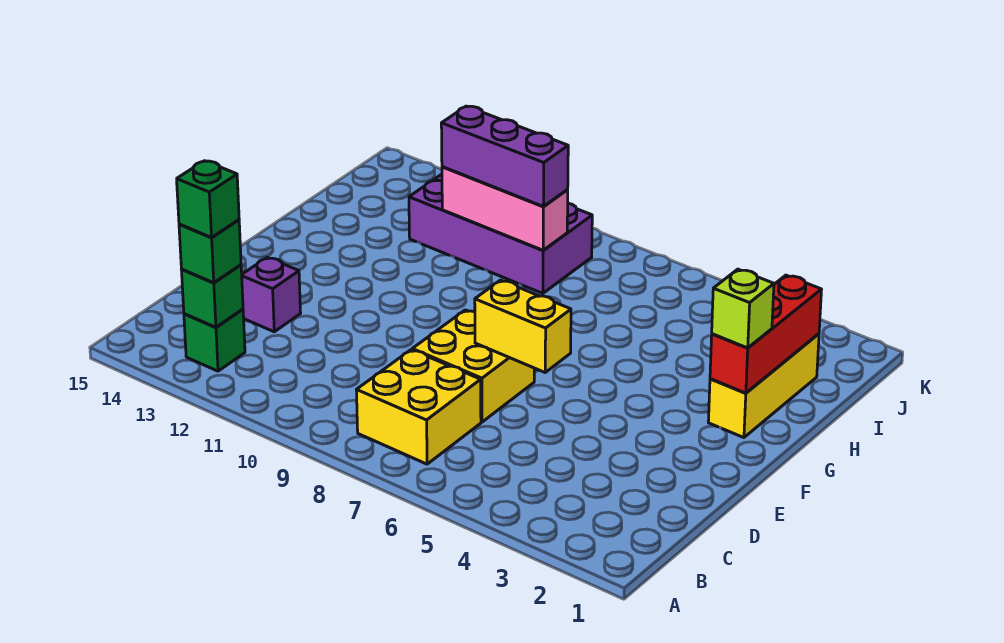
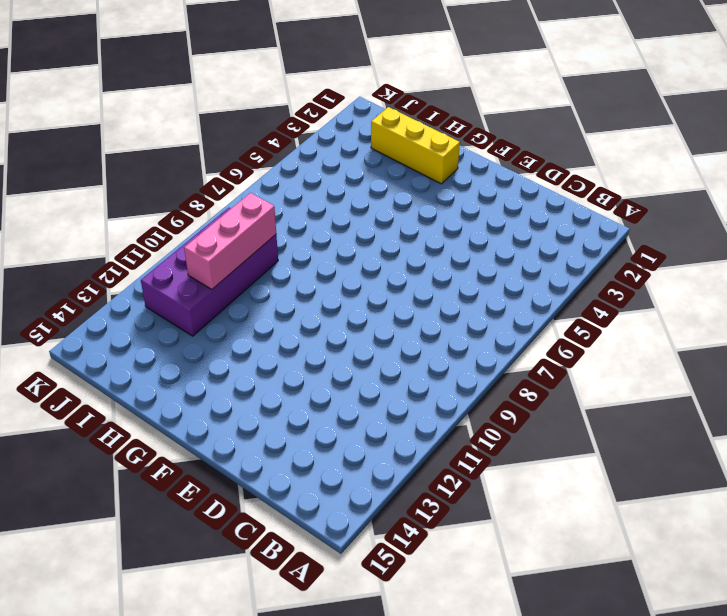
none -> yellow 2x2 brick [357,350,481,464]
none -> green 1x1 brick [184,309,245,371]
none -> yellow 2x2 brick [412,310,534,422]

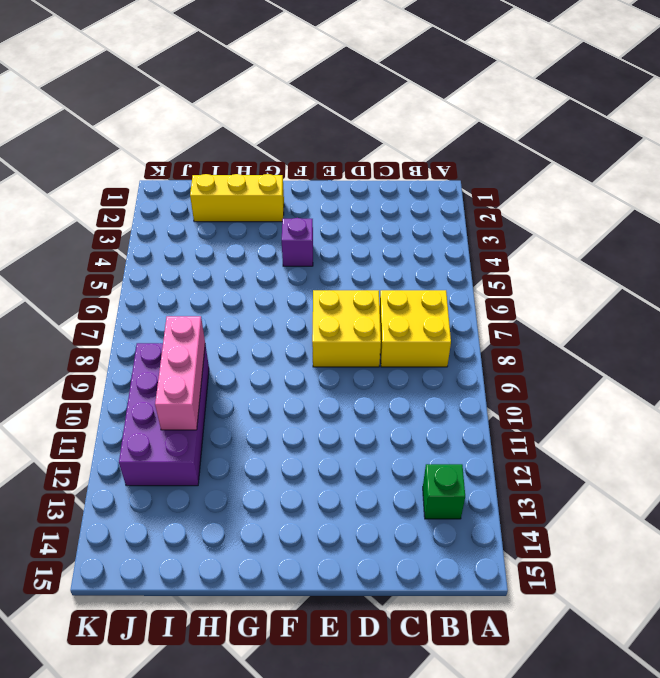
purple 1x1 brick [282,218,313,266] -> purple 1x1 brick moved to [242,257,301,332]
none -> green 1x1 brick [182,265,243,327]
none -> yellow 1x2 brick [475,280,571,372]
none -> red 1x3 brick [710,275,822,393]

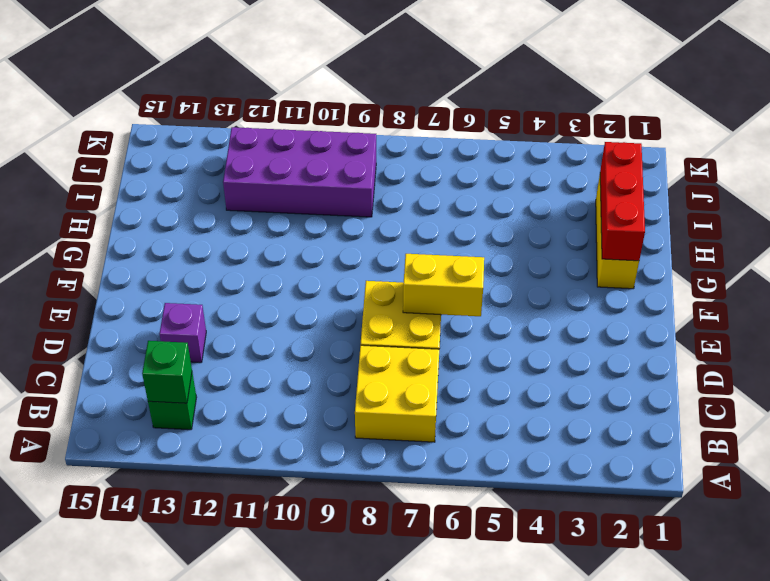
none -> pink 1x3 brick [442,167,568,250]
none -> green 1x1 brick [179,220,241,283]
none -> lime 1x1 brick [712,269,774,348]

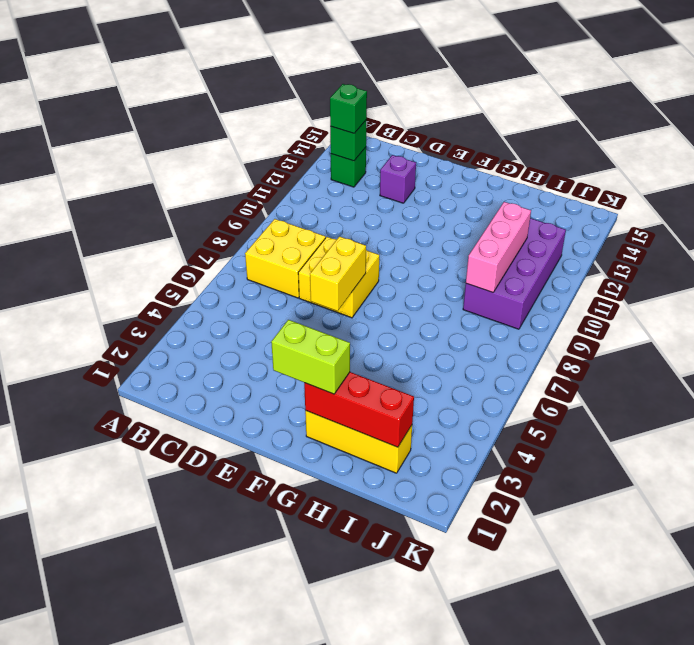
lime 1x2 brick [271,320,350,394] -> lime 1x1 brick [712,269,774,348]
none -> purple 1x3 brick [441,106,568,206]
none -> green 1x1 brick [177,161,239,238]

